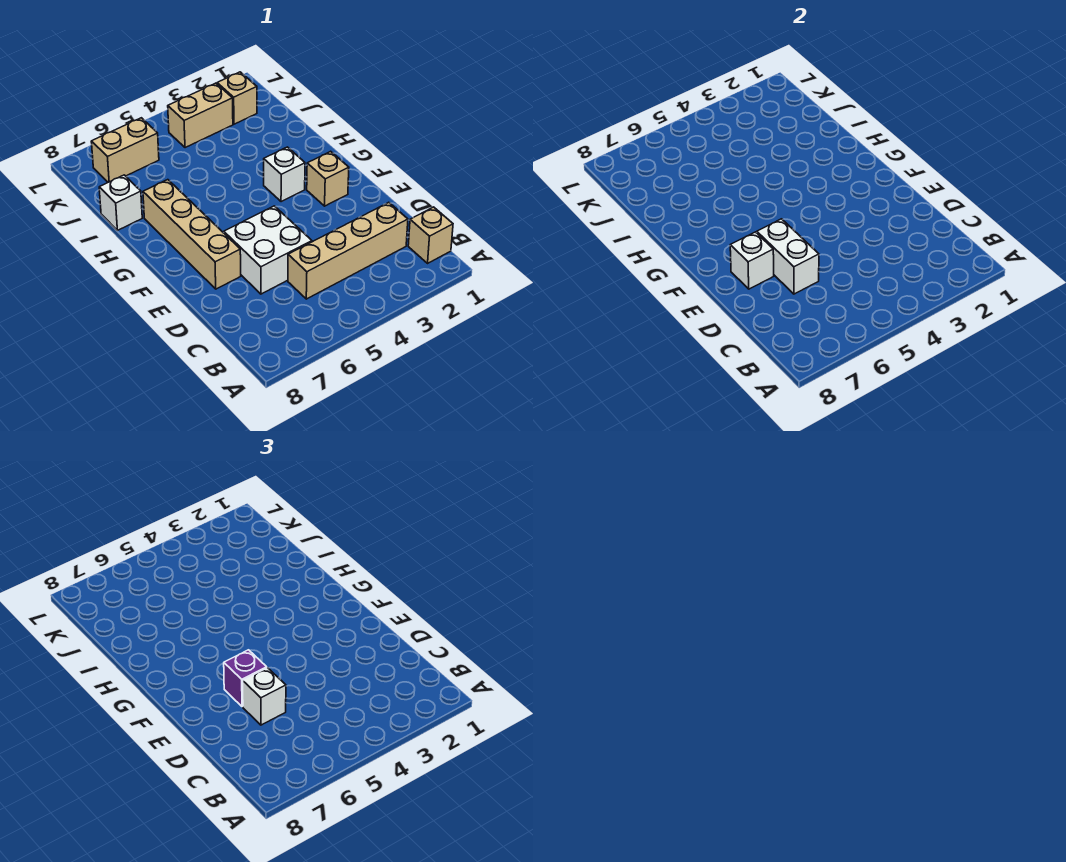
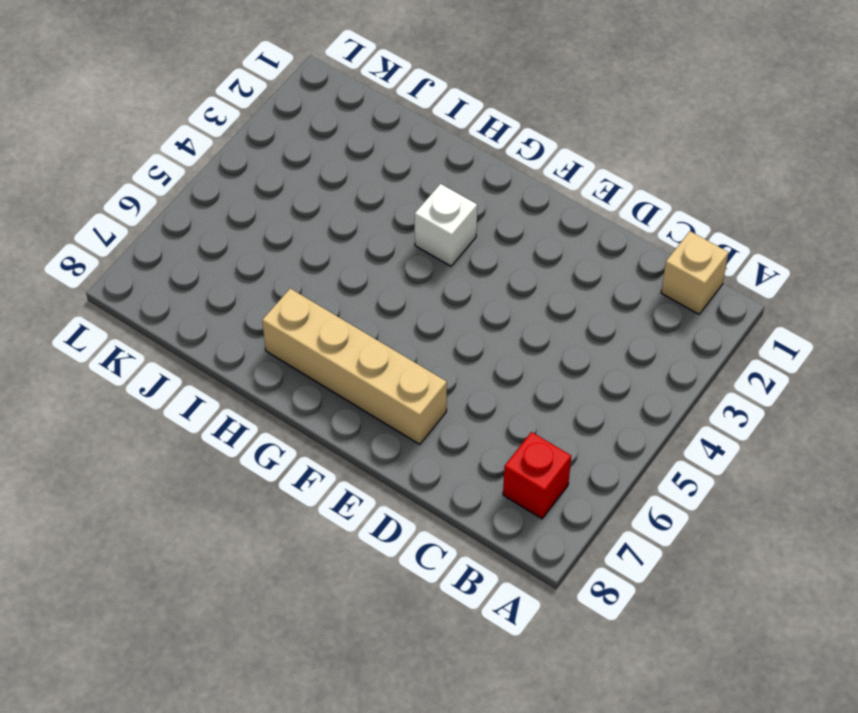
red 1x1 brick [503,432,571,519] -> none
none -> tan 1x4 brick [288,202,408,299]
none -> white 2x2 brick [224,206,312,294]
none -> tan 1x1 brick [307,151,349,206]

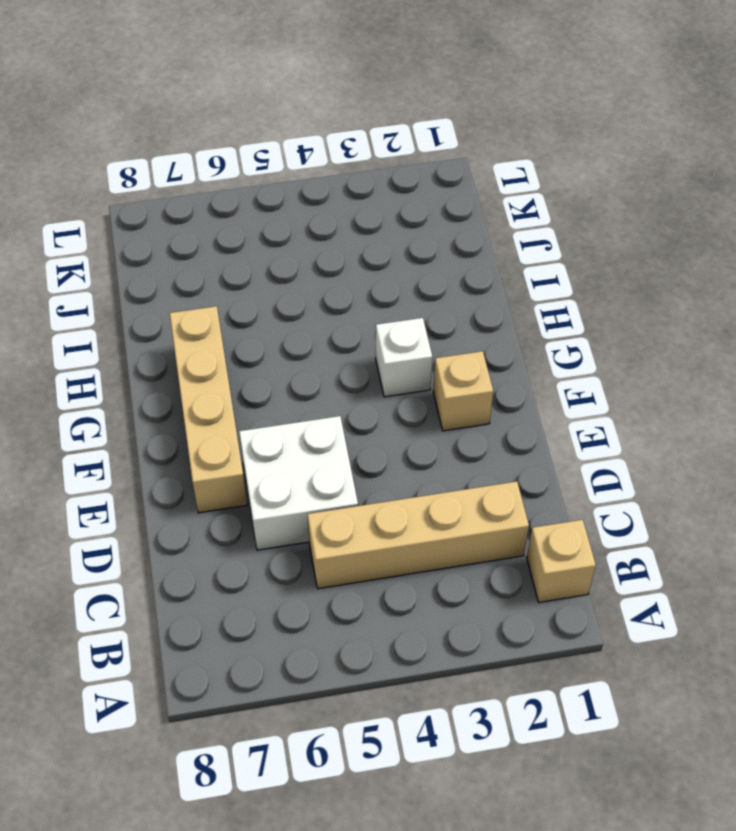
none -> white 1x1 brick [99,175,142,230]
none -> tan 1x1 brick [217,72,257,124]
none -> tan 1x2 brick [168,83,233,148]

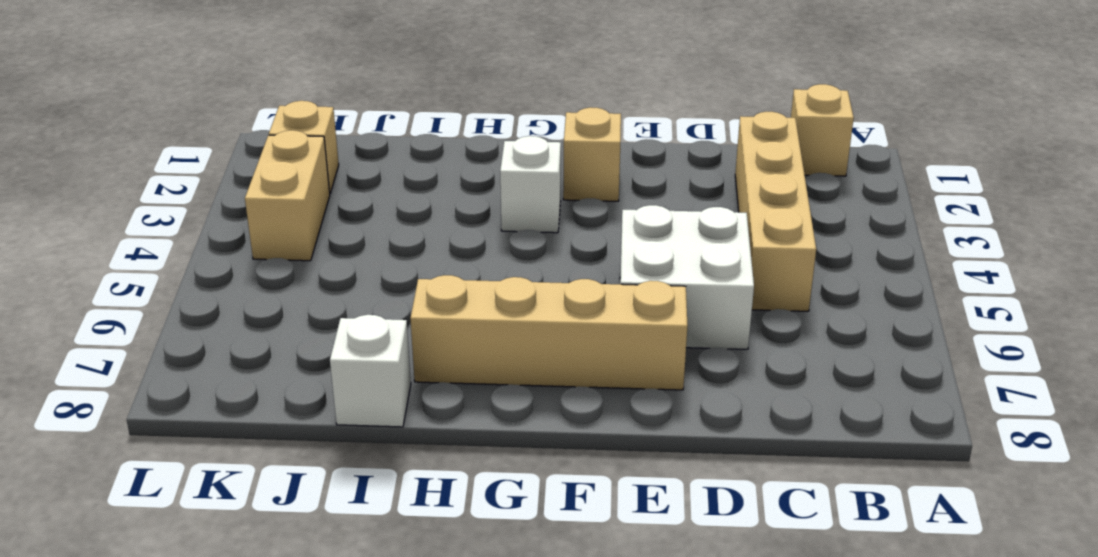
none -> tan 1x2 brick [91,118,159,182]
none -> white 1x2 brick [757,219,819,294]
none -> white 1x1 brick [730,232,774,289]

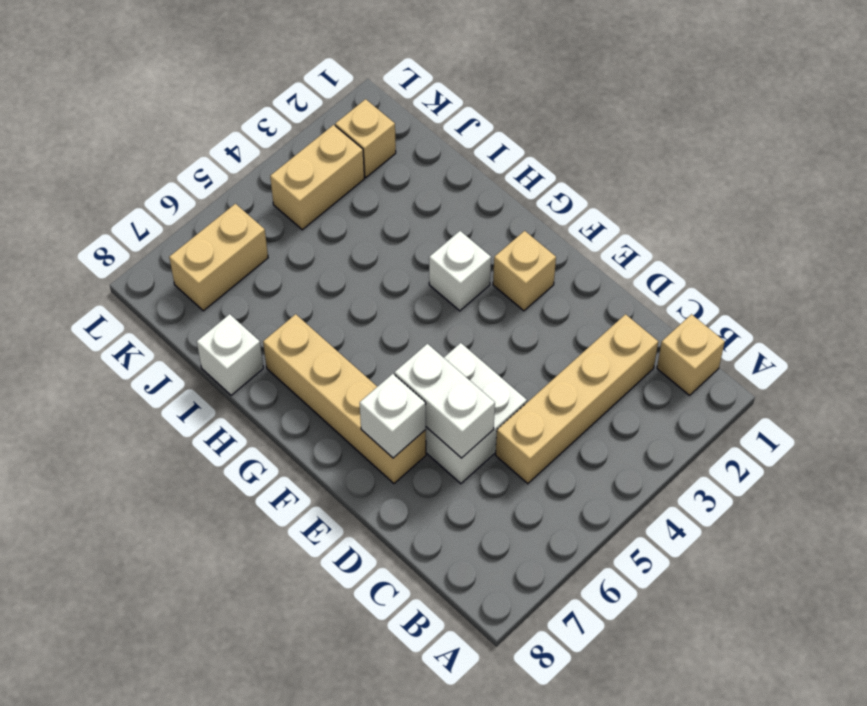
none -> white 1x1 brick [243,668,286,725]
none -> purple 1x1 brick [224,650,267,707]

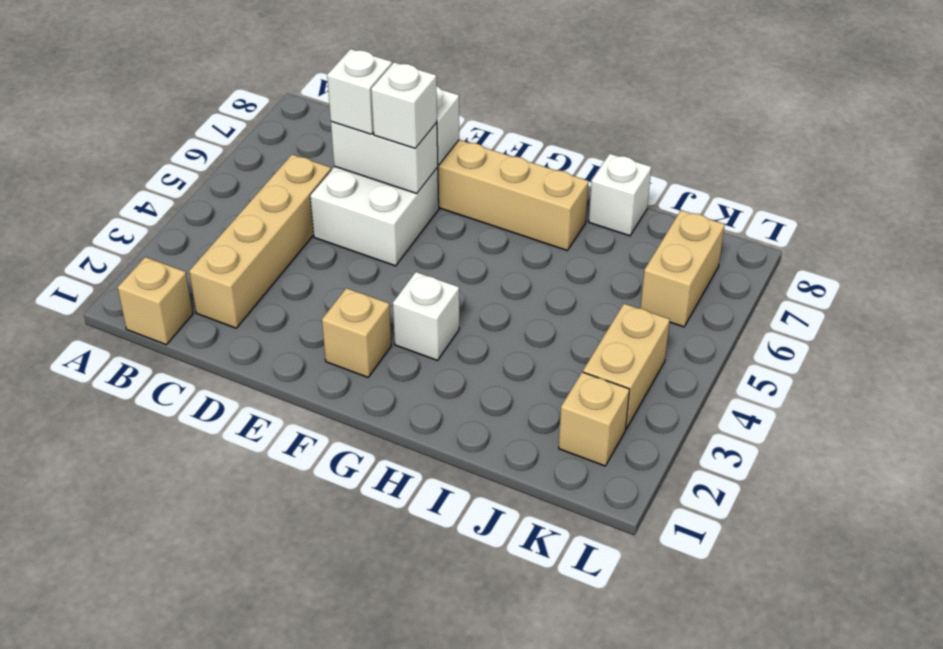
white 1x1 brick [371,62,437,148] -> purple 1x1 brick [224,650,267,707]

